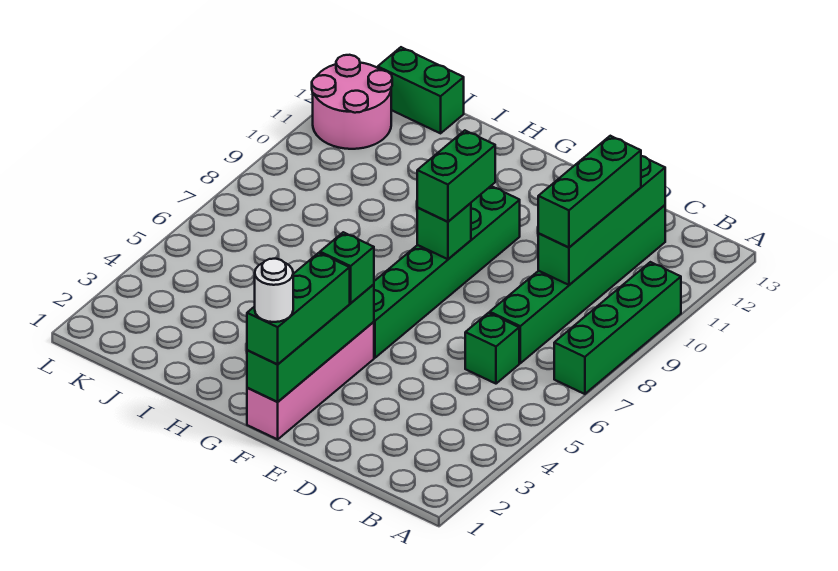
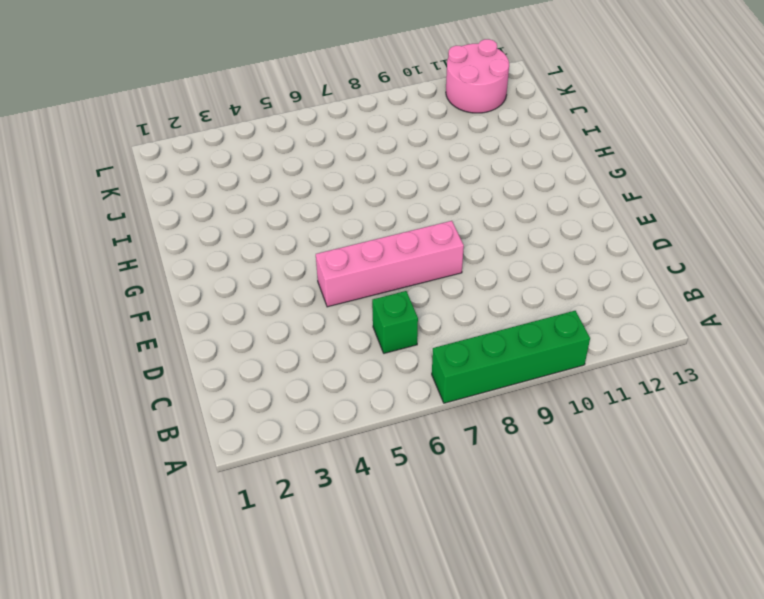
pink 1x4 brick [316,221,464,307] -> pink 1x4 brick moved to [247,322,374,439]
none -> green 1x6 brick [490,205,665,363]
none -> green 1x6 brick [374,186,520,358]
none -> green 1x2 brick [378,47,464,133]

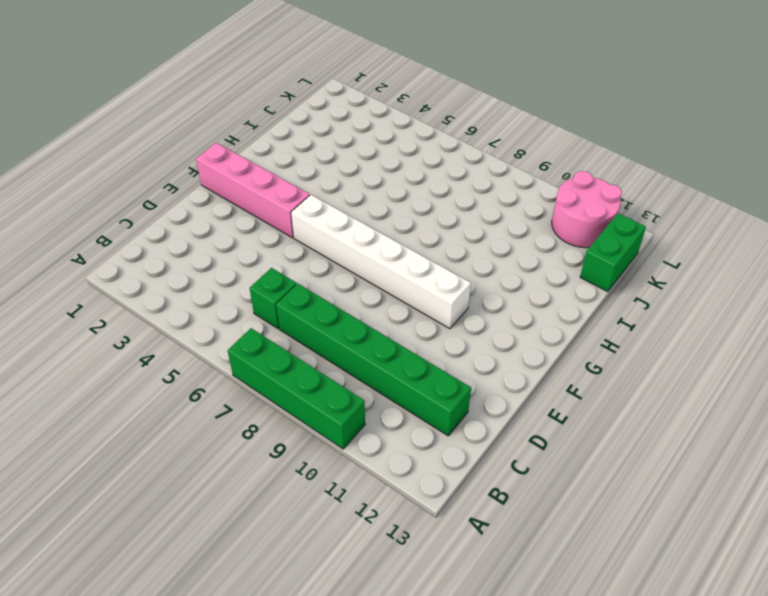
white 1x6 brick [291,195,471,329] -> green 1x6 brick [374,186,520,358]
none -> green 1x4 brick [538,156,665,285]
none -> green 1x4 brick [247,284,374,402]
none -> green 1x1 brick [417,203,471,259]

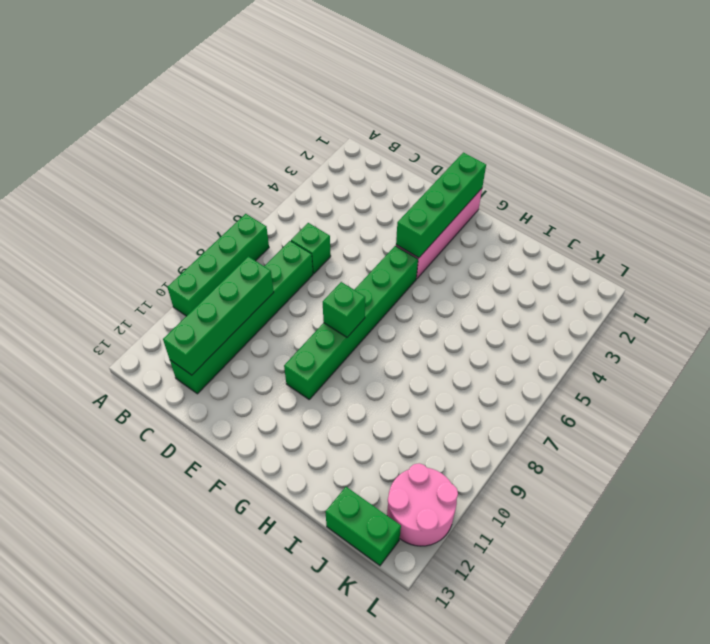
none -> green 1x3 brick [538,136,641,248]
none -> green 1x3 brick [247,253,350,364]
none -> green 1x1 brick [320,232,374,303]

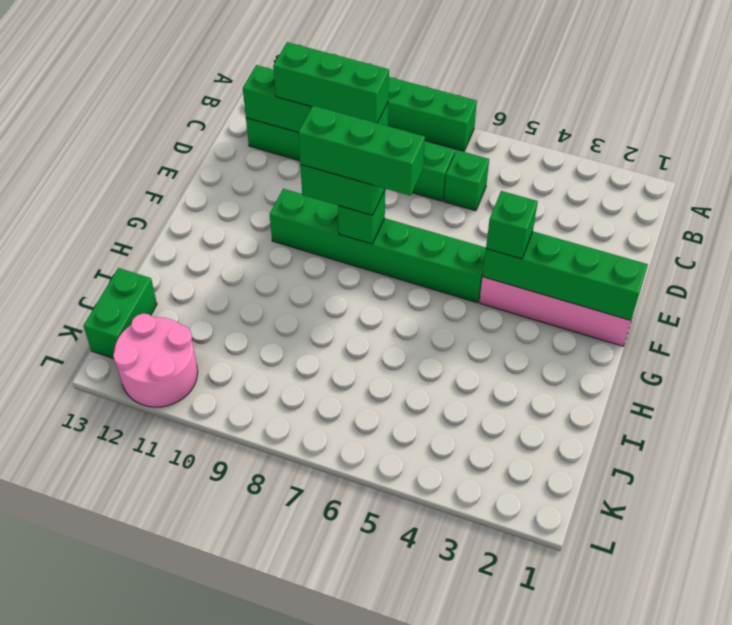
green 1x3 brick [298,106,425,196] -> green 1x3 brick moved to [247,253,350,364]
none -> white 1x1 round brick [255,259,293,322]

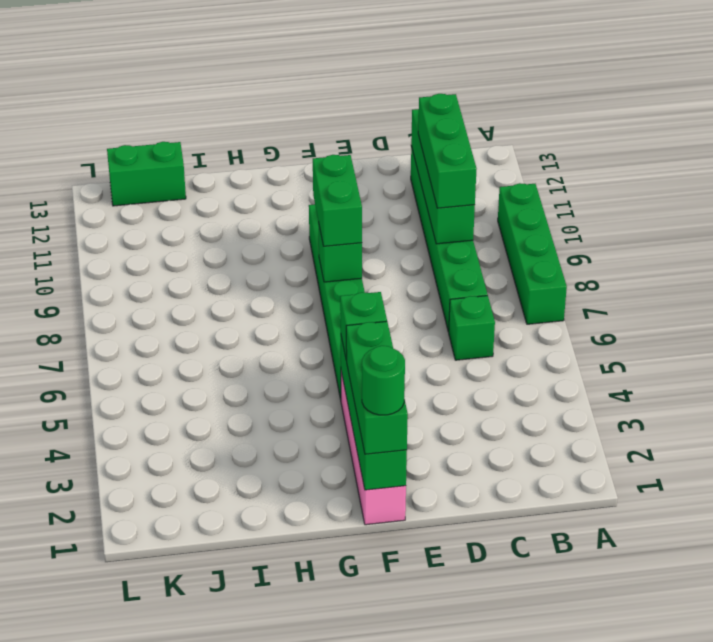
green 1x1 round brick [362,346,405,415] -> white 1x1 round brick [255,259,293,322]
none -> pink 2x2 round brick [312,55,392,149]

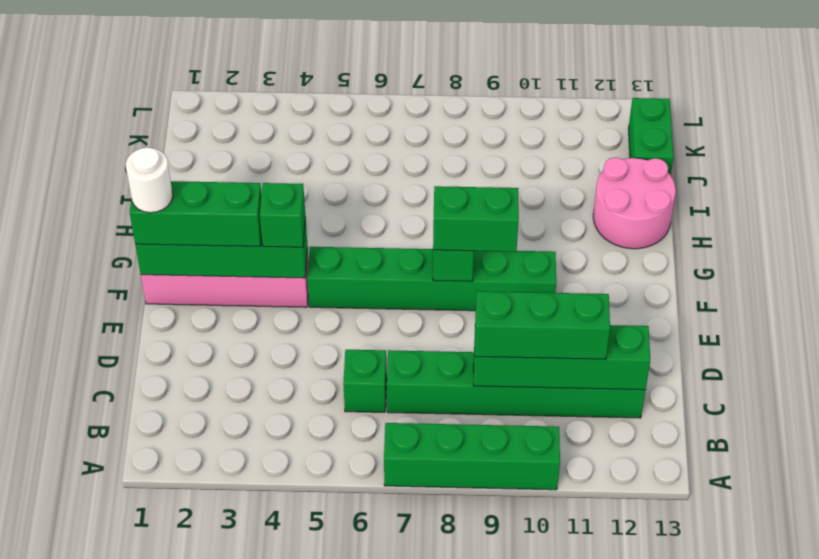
pink 2x2 round brick [593,158,676,249] -> pink 2x2 round brick moved to [312,55,392,149]

